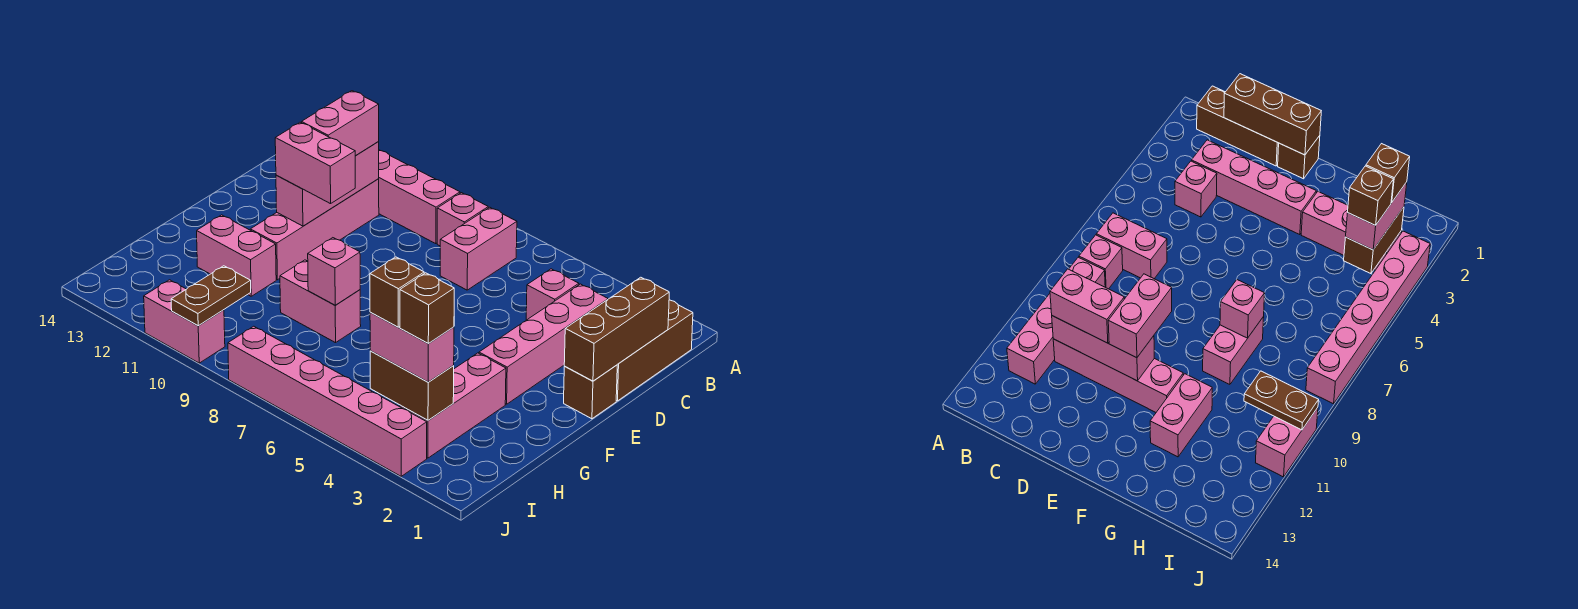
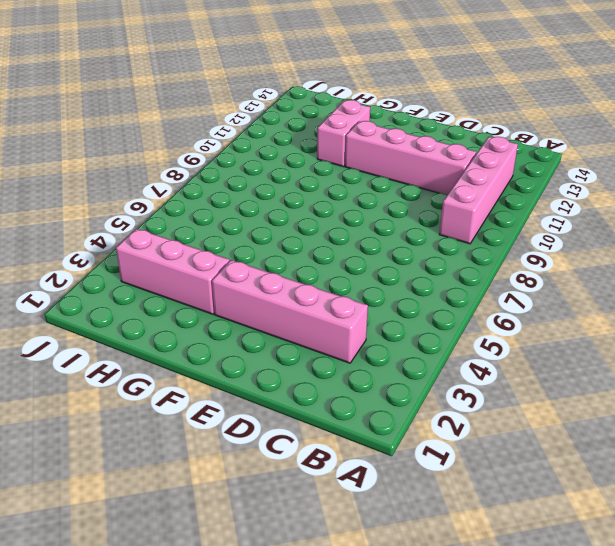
none -> brown 1x3 brick [616,300,693,401]
none -> pink 1x2 brick [440,207,517,290]
none -> pink 1x1 brick [437,193,488,246]

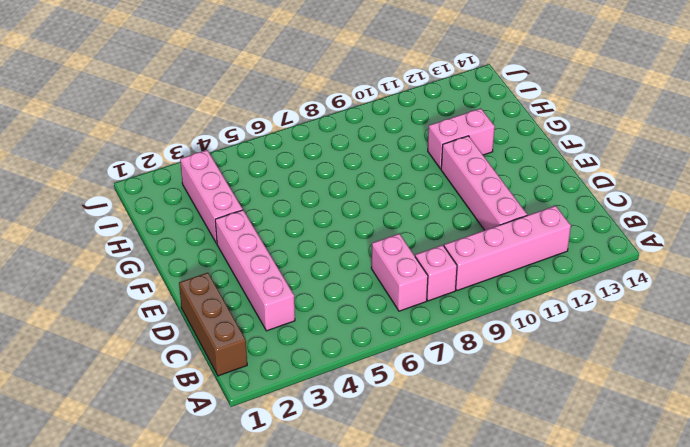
none -> pink 1x1 brick [526,269,579,320]
none -> brown 1x1 brick [564,365,617,419]
none -> pink 1x2 brick [280,260,361,343]

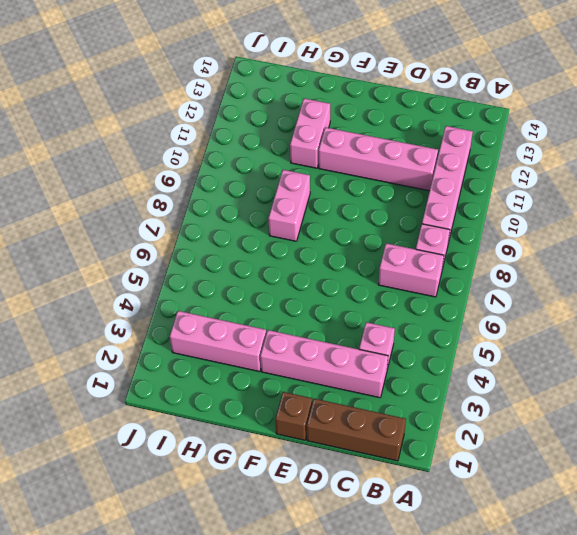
none -> pink 1x6 brick [228,326,427,476]
none -> pink 1x2 brick [144,280,225,363]
none -> brown 1x3 brick [564,277,669,381]

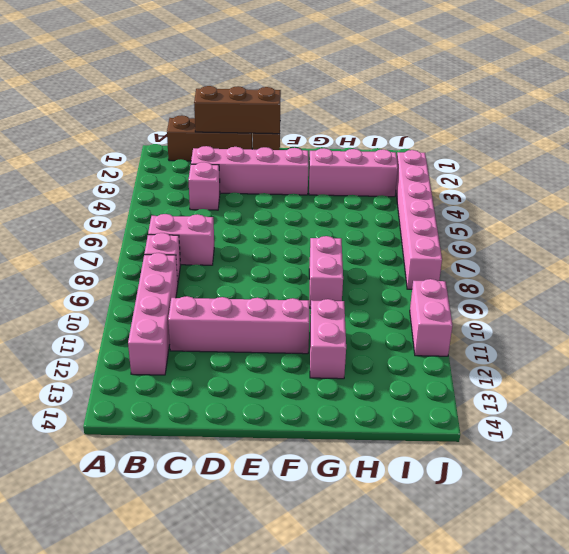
none -> pink 1x3 brick [276,142,379,226]
none -> pink 1x1 brick [308,238,360,305]
none -> brown 1x2 brick [370,351,454,420]

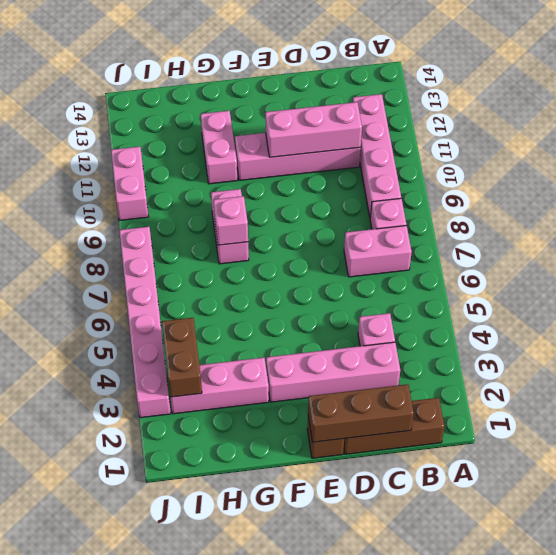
none -> brown 1x2 plate [171,266,251,326]
none -> pink 1x2 brick [302,91,379,156]
none -> pink 1x2 brick [275,122,355,204]

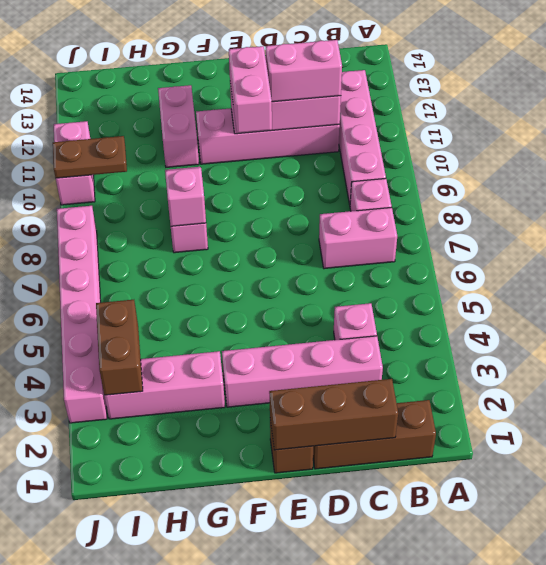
none -> pink 1x2 brick [370,312,454,382]
none -> brown 1x1 brick [400,273,454,343]
none -> brown 1x1 brick [370,257,424,327]

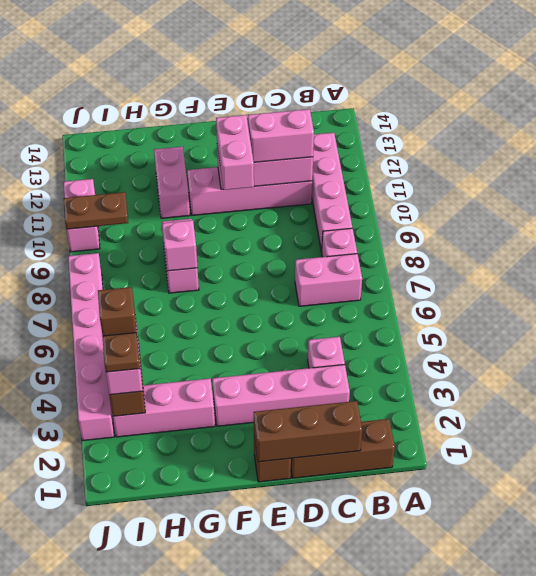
brown 1x1 plate [103,333,140,372] -> brown 1x1 brick [400,273,454,343]

